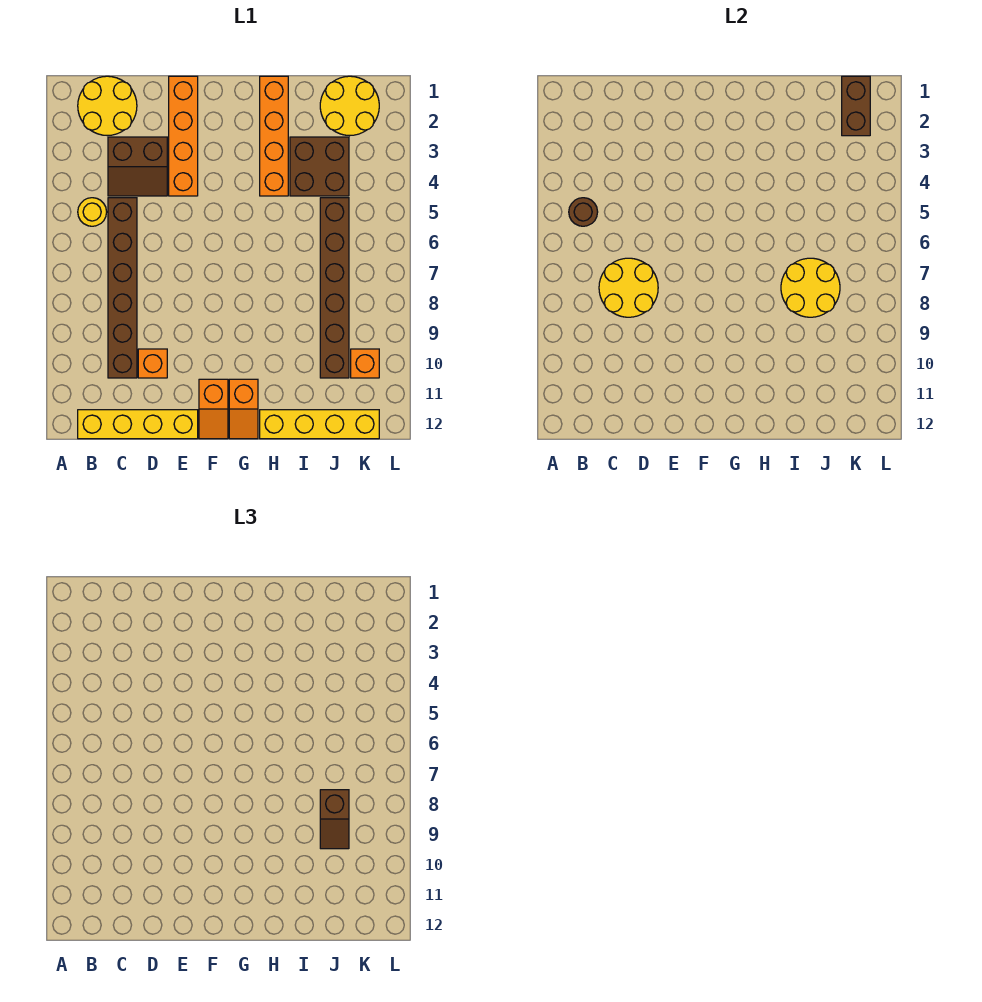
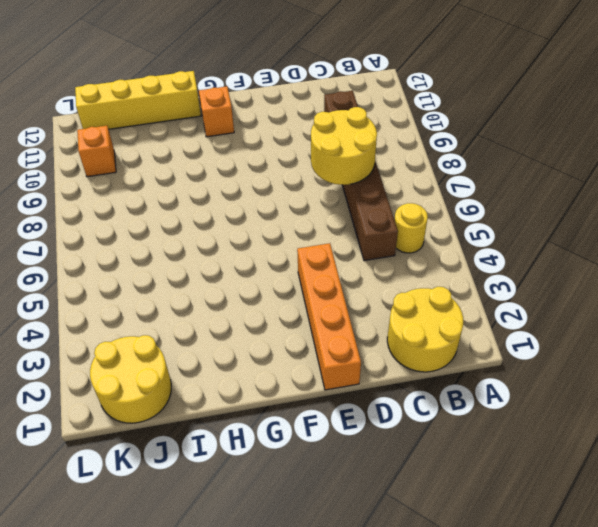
none -> yellow 1x4 brick [78,410,198,439]
none -> brown 2x2 slope [108,137,167,196]
none -> orange 1x1 brick [138,349,167,378]

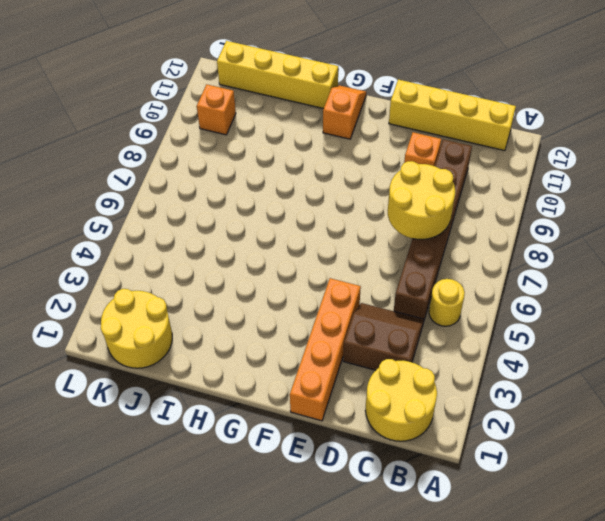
none -> orange 1x2 slope [199,379,228,439]
none -> orange 1x4 brick [260,76,288,196]
none -> brown 2x2 brick [290,137,349,196]

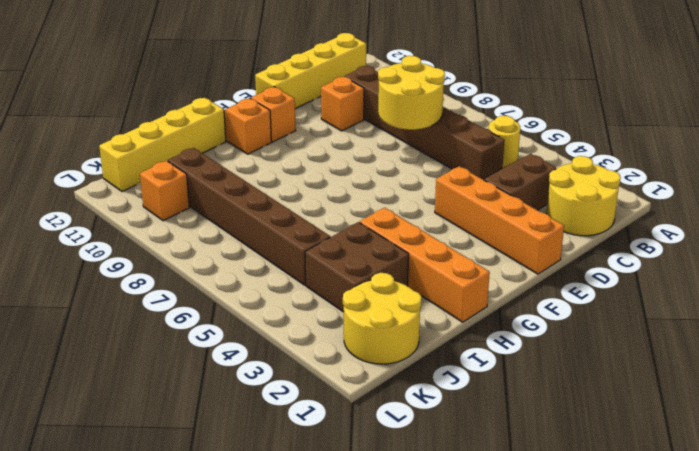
none -> brown 1x1 round brick [569,198,598,226]
none -> yellow 2x2 round brick [781,258,840,317]
none -> brown 1x2 brick [842,76,870,136]

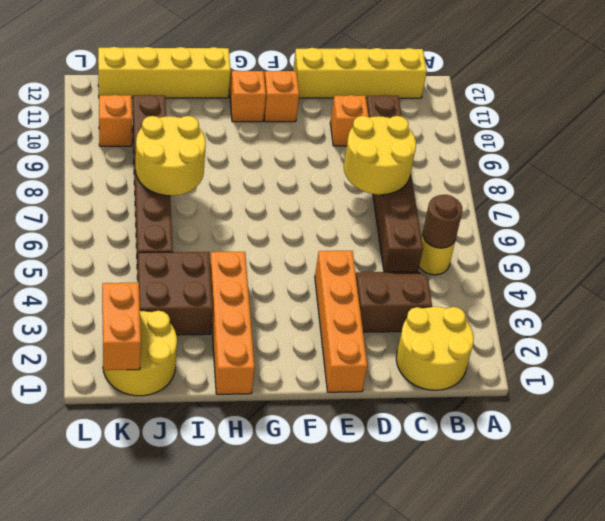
orange 1x2 brick [102,283,141,370] -> brown 1x2 brick [842,76,870,136]
none -> brown 1x2 slope [320,790,349,849]

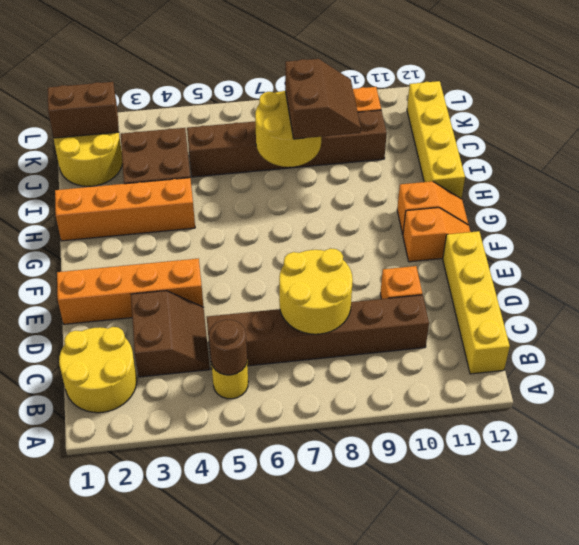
brown 2x2 slope [285,59,361,139] -> brown 1x2 slope [320,790,349,849]

